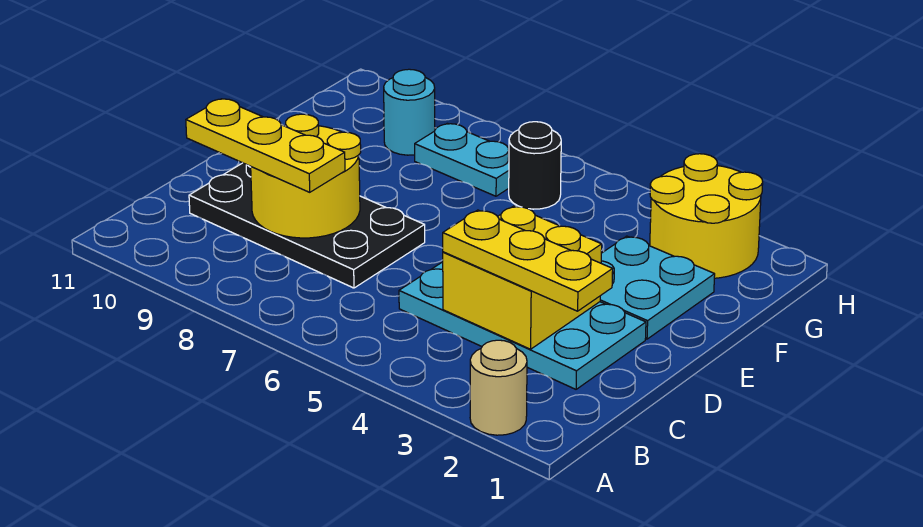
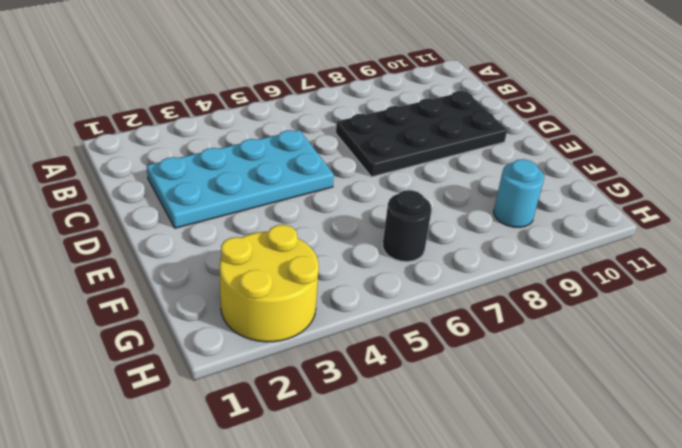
none -> tan 1x1 round brick [470,340,527,435]
none -> cyan 2x2 plate [600,236,715,339]
none -> cyan 1x2 plate [415,123,509,196]

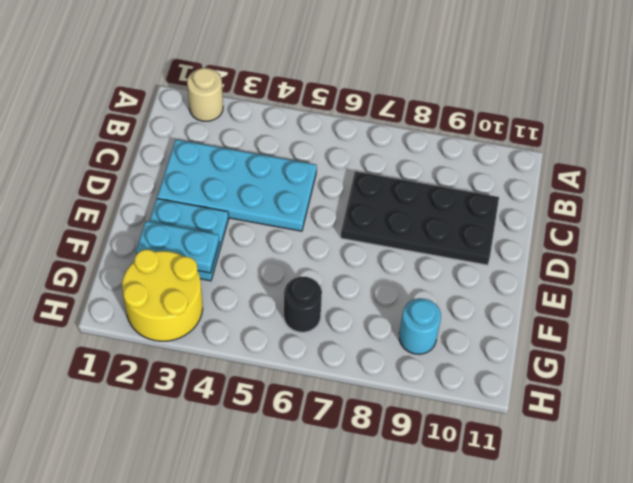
cyan 1x2 plate [136,221,219,273] -> cyan 1x2 plate moved to [415,123,509,196]
none -> yellow 2x2 brick [443,206,602,349]
none -> yellow 2x2 round brick [251,114,361,238]
none -> yellow 1x3 plate [443,210,613,311]

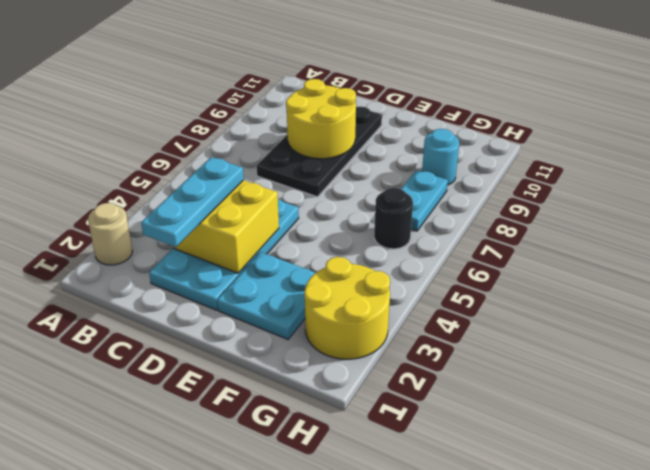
cyan 1x3 plate [141,157,244,247] -> yellow 1x3 plate [443,210,613,311]
none -> yellow 1x3 plate [186,99,345,192]

